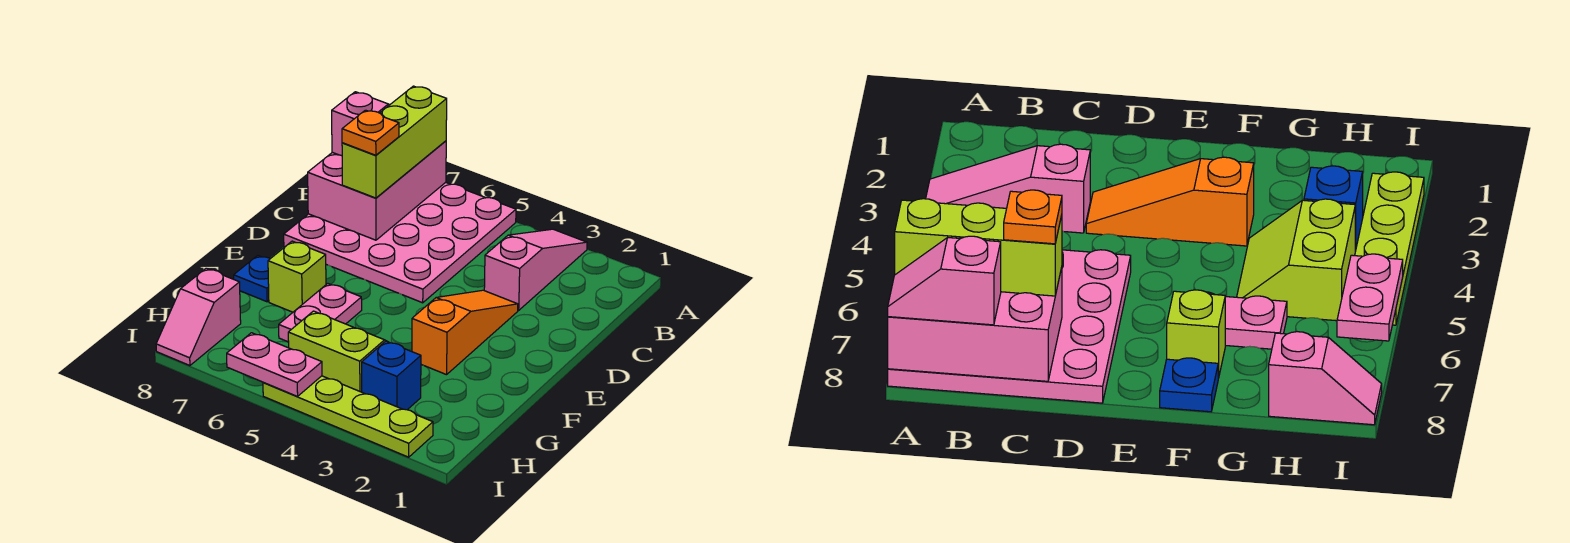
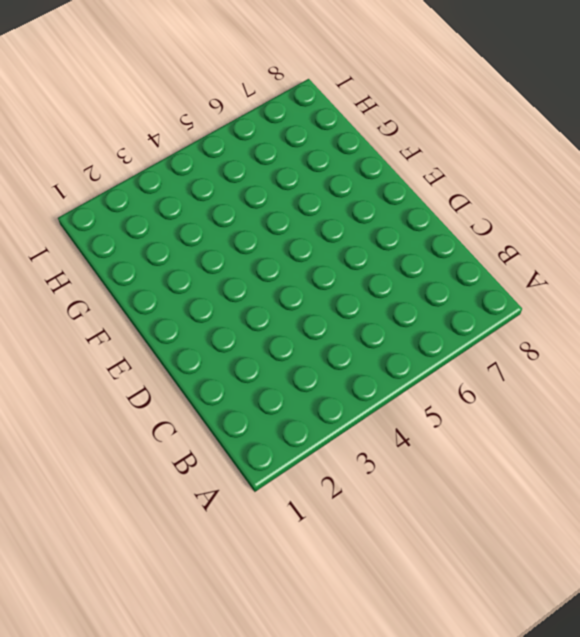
none -> pink 1x3 slope [484,229,587,310]
none -> pink 4x4 plate [284,182,516,303]
none -> orange 1x3 slope [412,290,518,375]

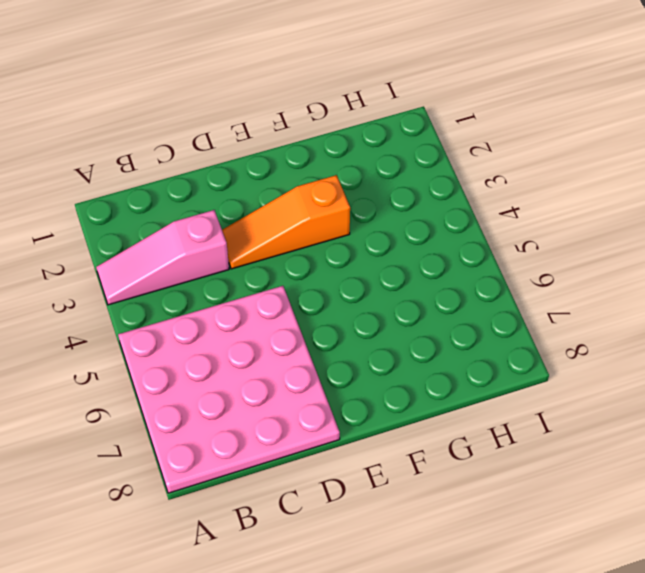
none -> pink 1x2 plate [279,284,362,342]
none -> lime 1x1 brick [268,241,326,312]
none -> blue 1x1 plate [234,255,270,302]

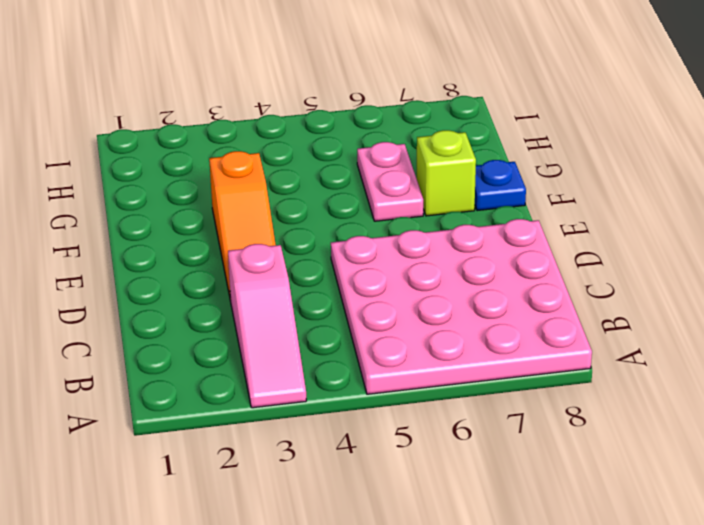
none -> lime 2x2 slope [288,311,386,392]
none -> blue 1x1 brick [362,341,421,410]
none -> pink 1x2 slope [156,268,241,366]

